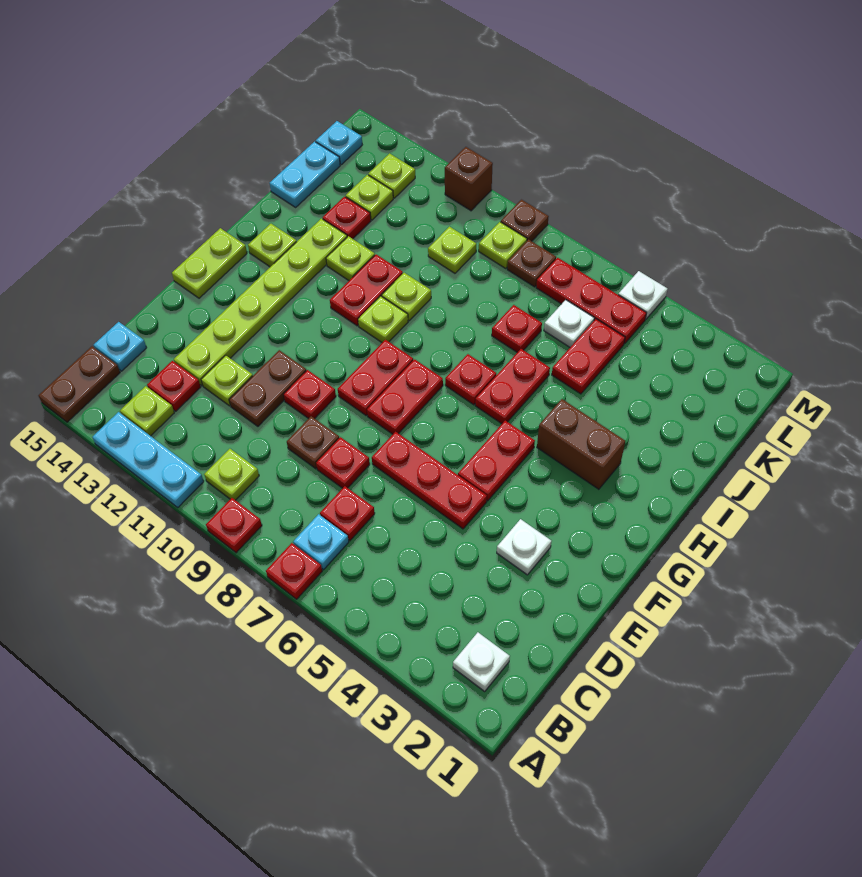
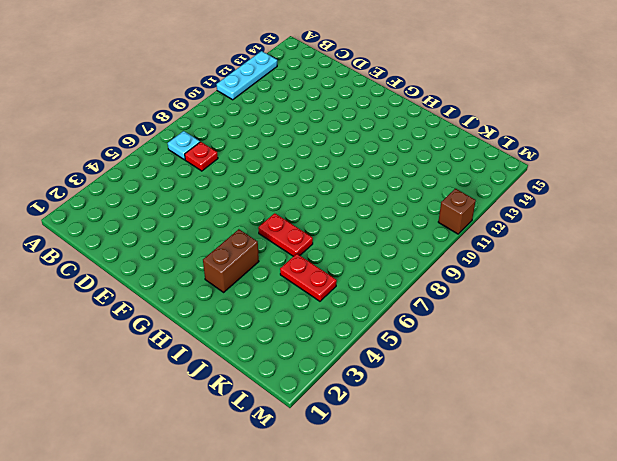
none -> red 1x1 plate [266,543,322,599]
none -> red 1x1 plate [206,498,262,553]
none -> brown 1x2 plate [38,346,120,422]
none -> white 1x1 plate [453,632,510,691]

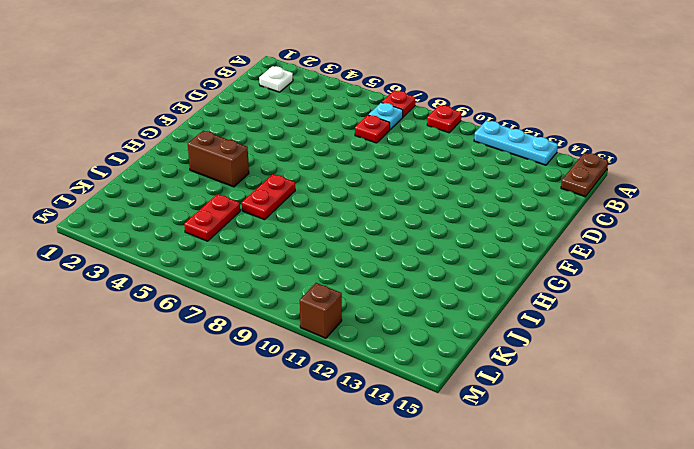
none -> lime 1x1 plate [204,449,259,500]
none -> lime 1x1 plate [120,386,174,436]
none -> red 1x1 plate [147,361,201,411]
none -> cyan 1x1 plate [93,322,147,371]

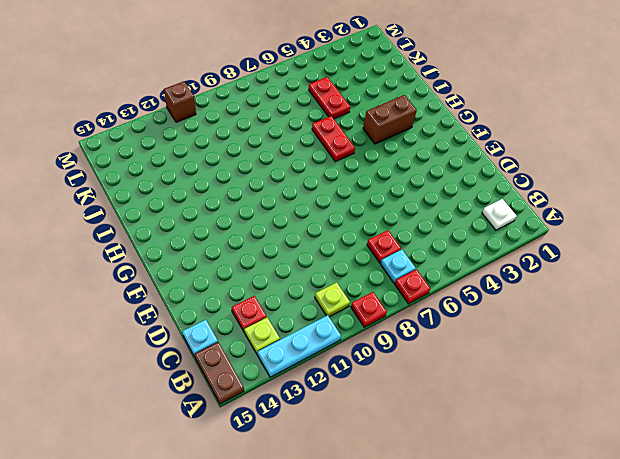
none -> red 1x1 plate [316,437,370,488]
none -> brown 1x1 plate [287,416,339,469]
none -> brown 1x2 plate [229,350,306,426]
none -> lime 1x1 plate [201,356,253,406]

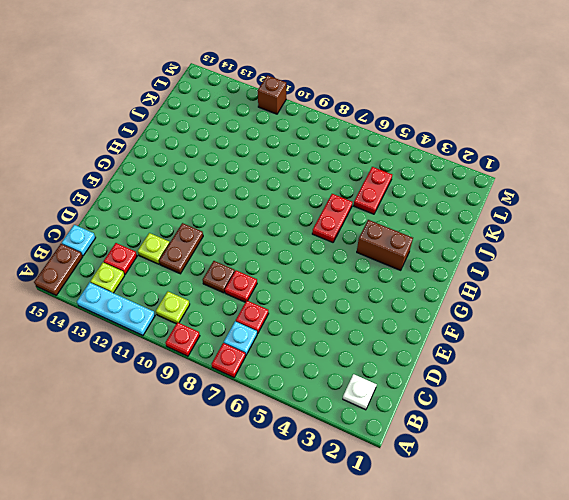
none -> lime 1x6 plate [174,219,347,386]
none -> white 1x1 plate [497,519,551,575]
none -> red 1x3 plate [372,431,487,529]
none -> red 1x1 plate [283,370,336,419]

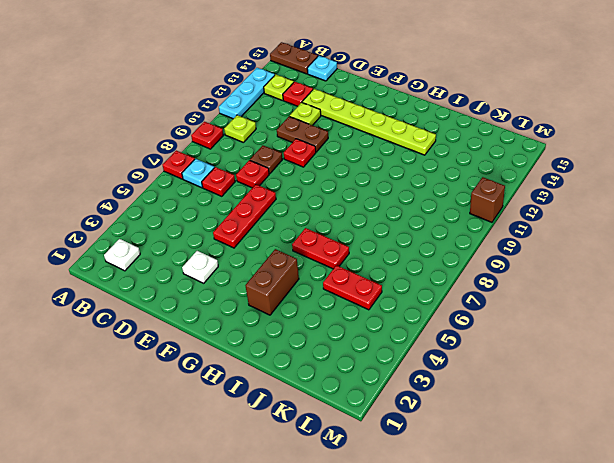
none -> red 1x2 plate [458,421,535,501]
none -> red 1x2 plate [367,359,443,434]
none -> red 1x2 plate [338,340,413,415]
none -> lime 1x2 plate [172,228,247,298]

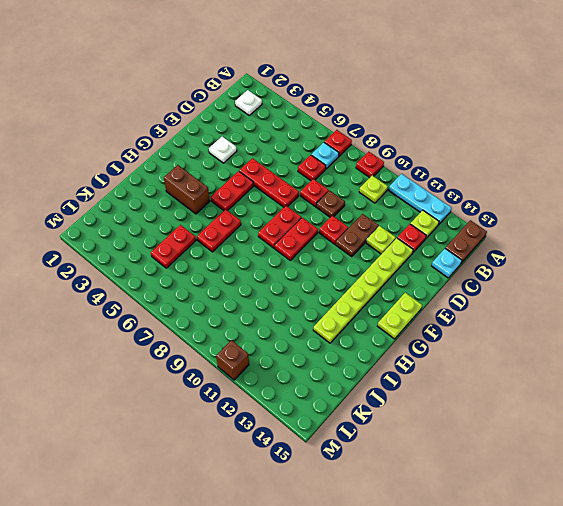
none -> red 1x1 plate [445,354,496,405]
none -> lime 1x1 plate [358,296,408,342]
none -> red 1x2 plate [330,254,403,326]
none -> lime 1x1 plate [248,224,297,267]

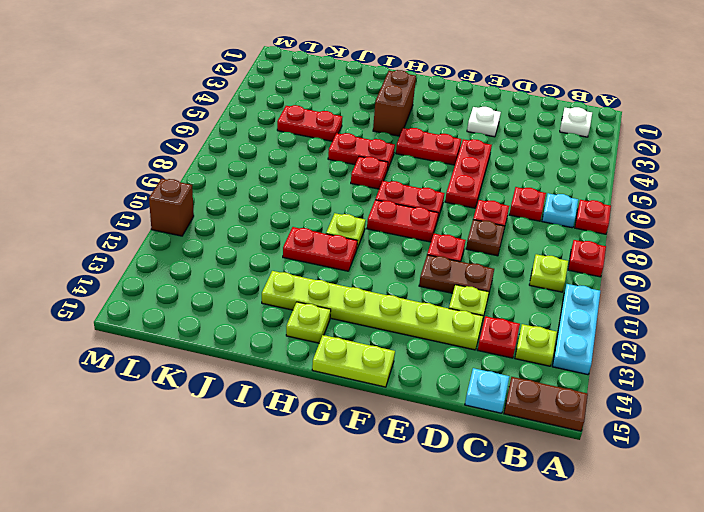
none -> lime 1x1 plate [382,273,431,321]
none -> lime 1x1 plate [326,236,375,281]
none -> red 1x1 plate [492,305,542,352]
none -> red 1x1 plate [323,197,371,239]

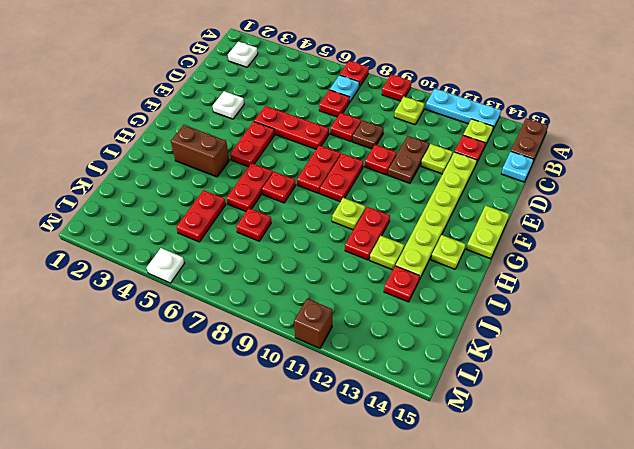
none -> lime 1x1 plate [382,273,431,321]
none -> cyan 1x2 plate [270,142,340,207]
none -> white 1x1 plate [544,300,594,347]
none -> lime 1x1 plate [428,227,476,273]

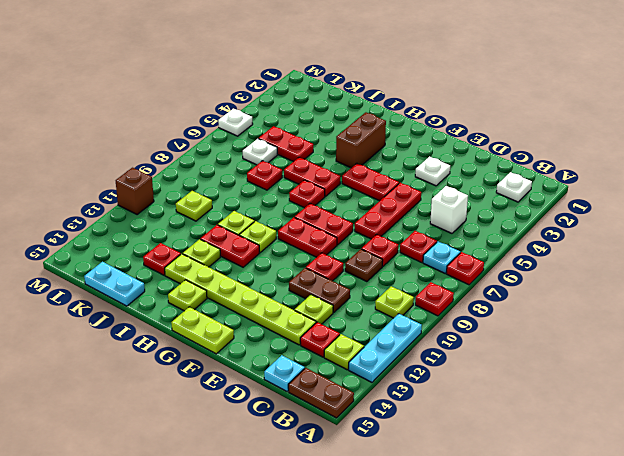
white 1x1 brick [430,186,468,233] -> none
none -> lime 1x1 plate [346,175,393,220]
none -> red 1x3 plate [536,258,646,344]
none -> brown 1x1 plate [507,240,556,287]
none -> lime 1x1 plate [479,222,527,269]

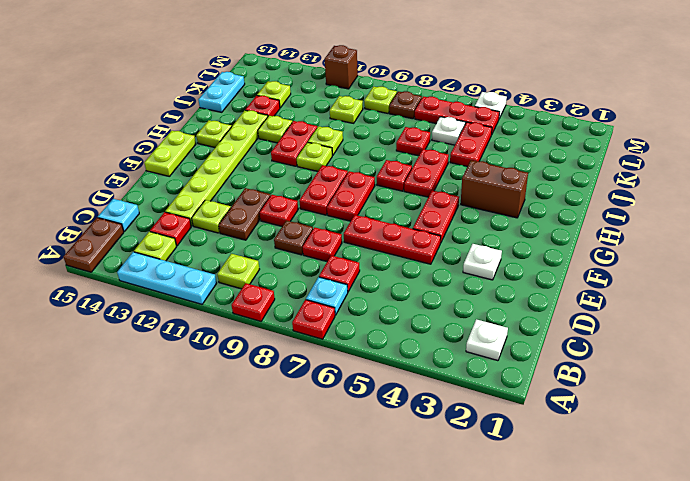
none -> lime 1x1 plate [368,153,415,198]
none -> cyan 1x1 plate [316,121,362,165]
none -> brown 1x1 plate [501,200,549,241]

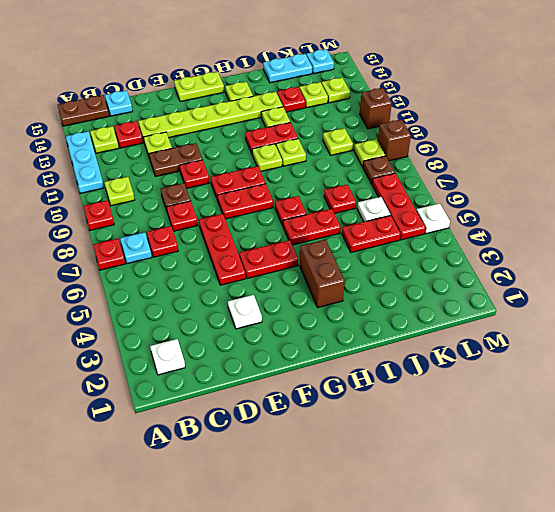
brown 1x1 brick [378,119,411,161] -> brown 1x1 plate [501,200,549,241]

